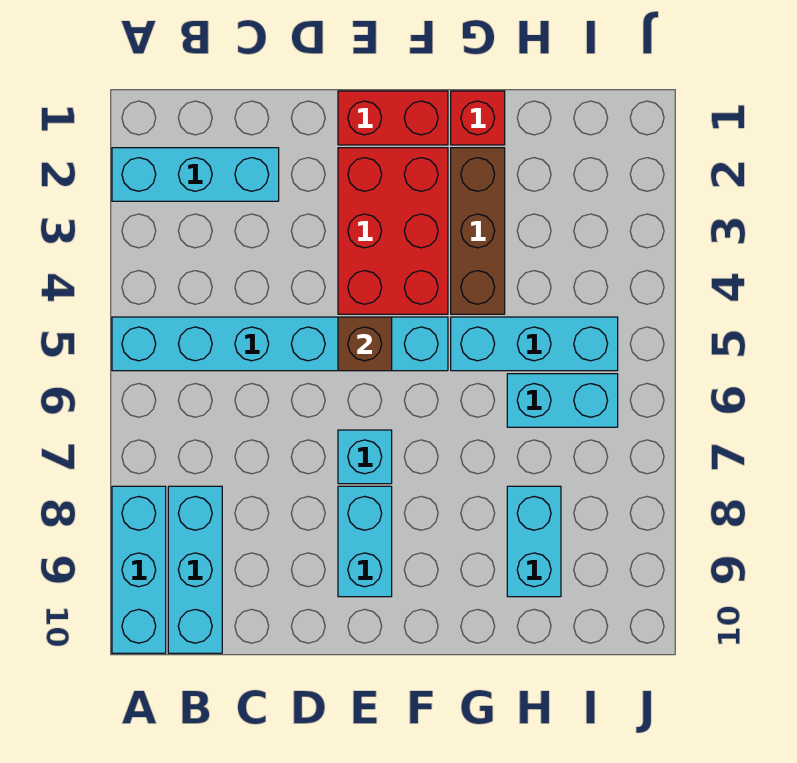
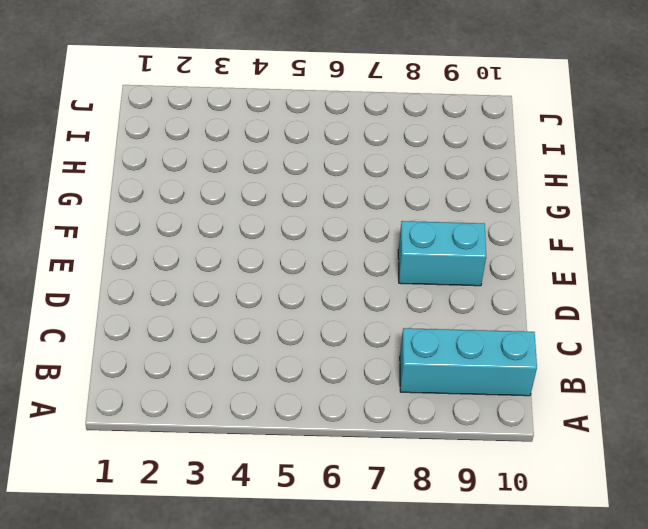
none -> cyan 1x3 brick [112,148,279,201]
none -> cyan 1x6 brick [112,317,448,371]
none -> cyan 1x3 brick [112,486,166,653]

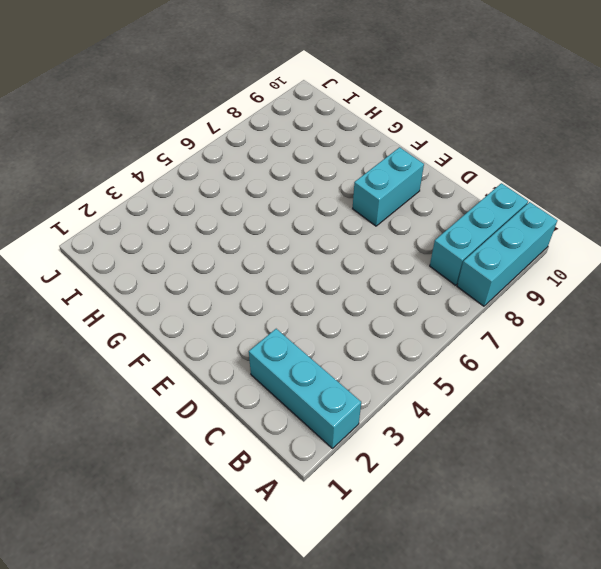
none -> cyan 1x6 brick [112,317,448,371]
none -> red 1x2 brick [338,91,448,145]
none -> red 2x3 brick [338,148,448,314]

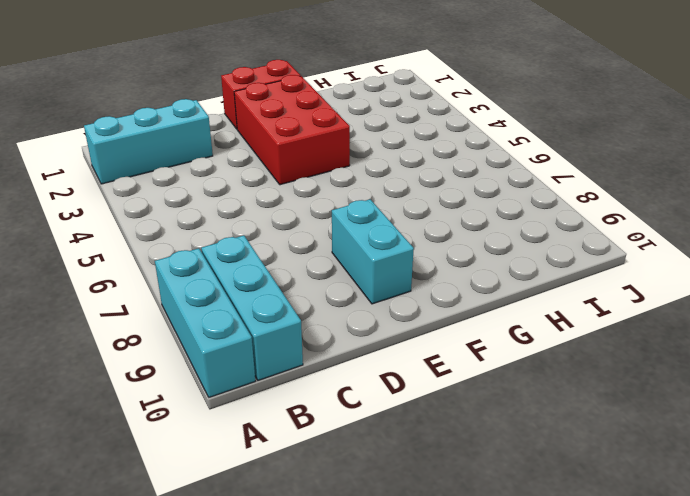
none -> cyan 1x6 brick [112,317,448,371]
none -> cyan 1x1 brick [338,430,392,484]
none -> red 1x1 brick [451,91,505,145]

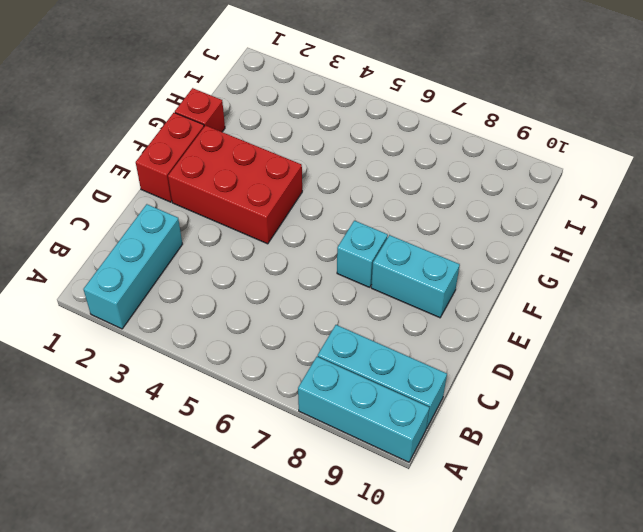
none -> cyan 1x6 brick [112,317,448,371]
none -> brown 1x3 brick [451,148,505,314]
none -> cyan 1x3 brick [451,317,618,371]

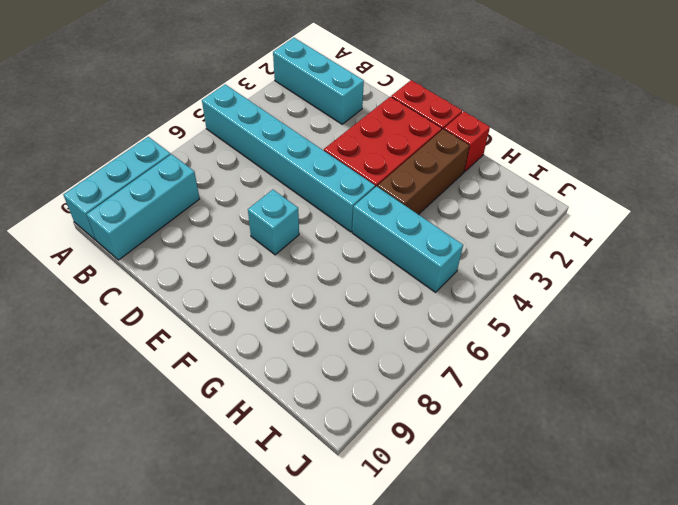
none -> cyan 1x2 brick [338,486,392,597]
none -> cyan 1x2 brick [507,374,618,427]
none -> cyan 1x2 brick [507,486,561,597]

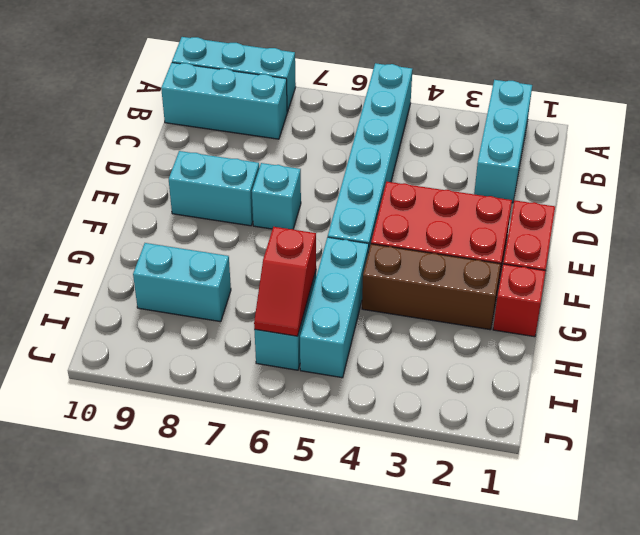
red 1x2 slope [254,227,316,336] -> none
none -> brown 1x1 brick [338,317,392,371]

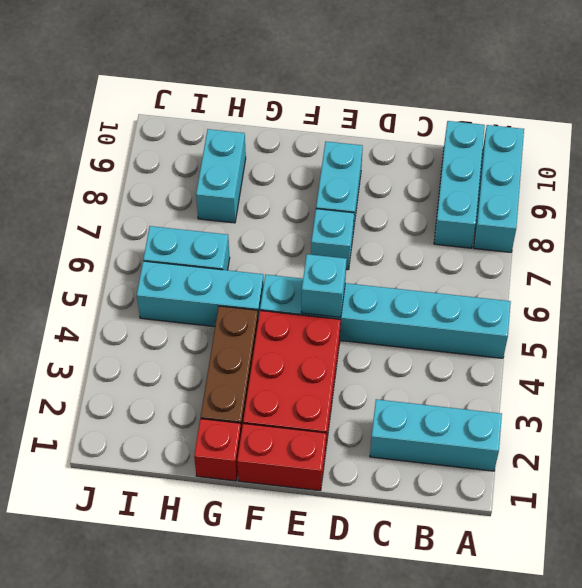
cyan 1x1 brick [301,254,347,317] -> brown 1x1 brick [338,317,392,371]

